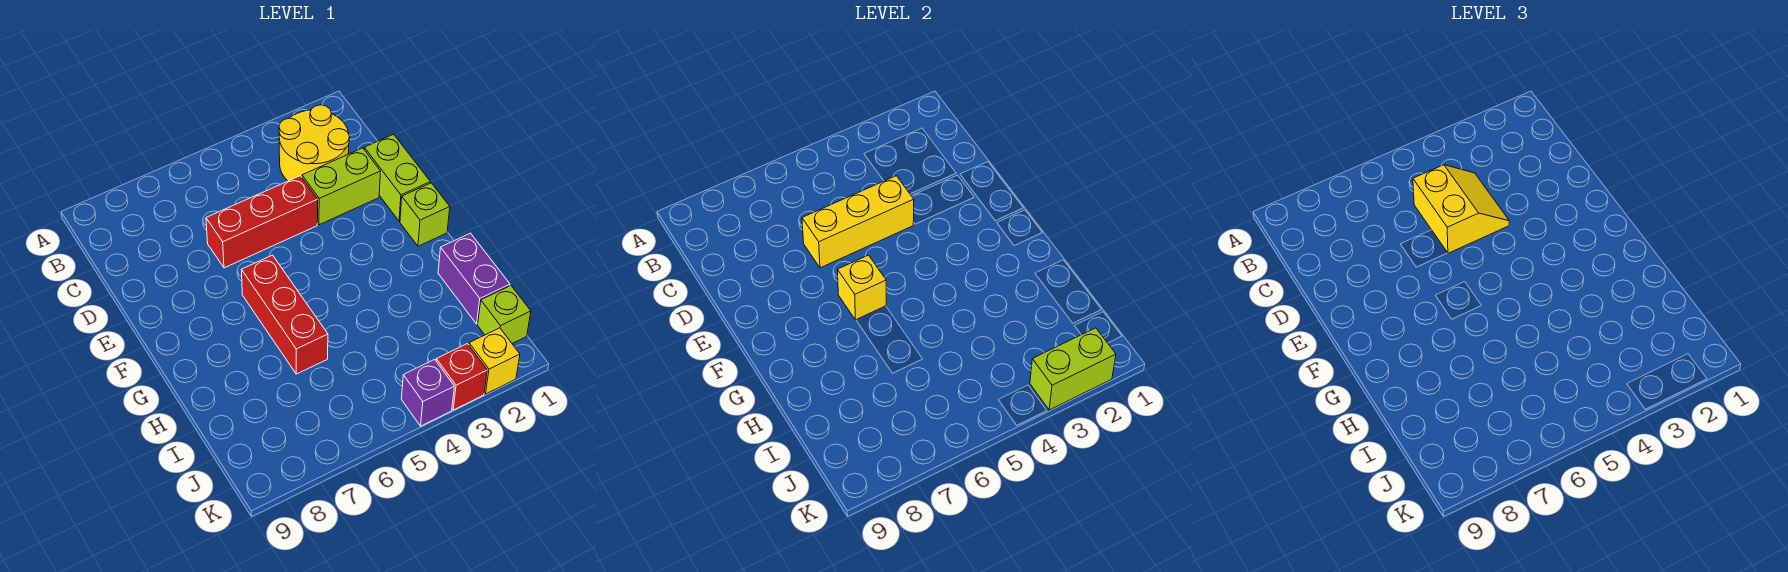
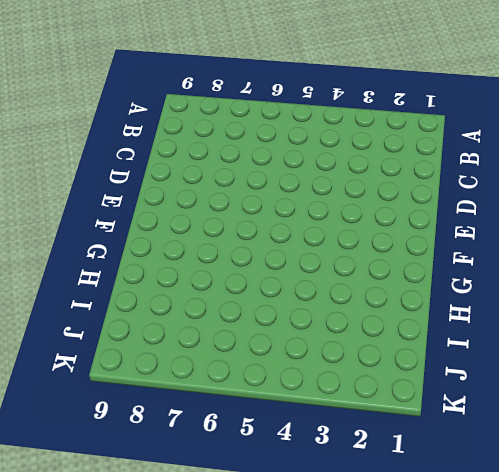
none -> yellow 2x2 round brick [279,105,350,181]
none -> lime 1x2 brick [364,134,430,221]
none -> lime 1x2 brick [302,148,381,225]

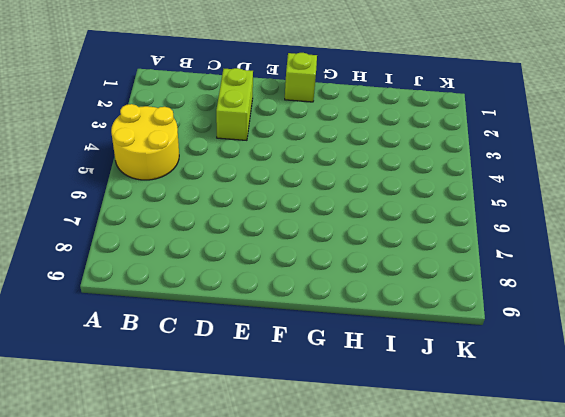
yellow 2x2 round brick [111,104,179,180] -> yellow 2x2 round brick moved to [279,105,350,181]
none -> lime 1x2 brick [364,134,430,221]
none -> red 1x3 brick [206,176,318,268]
none -> red 1x3 brick [242,255,328,374]

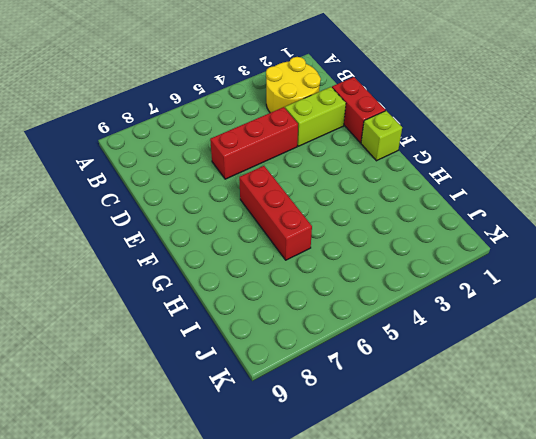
red 1x2 brick [332,77,385,143] -> lime 1x2 brick [364,134,430,221]
none -> purple 1x2 brick [438,233,510,324]
none -> lime 1x1 brick [478,286,531,343]
none -> yellow 1x1 brick [469,328,520,394]

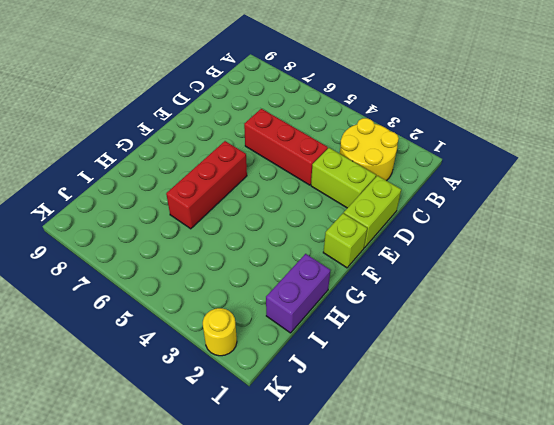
yellow 1x1 round brick [203,308,237,356] -> yellow 1x1 brick [469,328,520,394]
none -> lime 1x1 brick [478,286,531,343]
none -> red 1x1 brick [436,344,487,410]
none -> purple 1x1 brick [401,359,454,426]

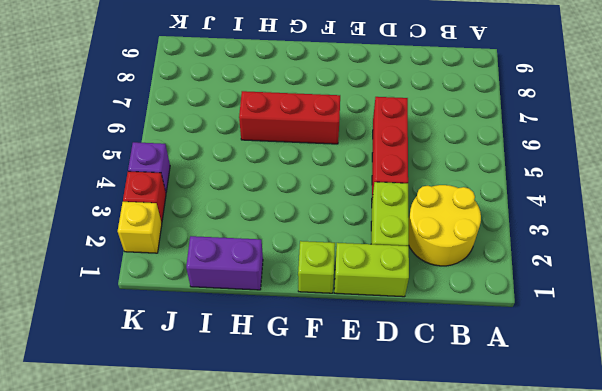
none -> lime 1x1 brick [478,286,531,343]
none -> yellow 1x3 brick [802,176,914,268]
none -> yellow 1x1 brick [838,255,886,320]

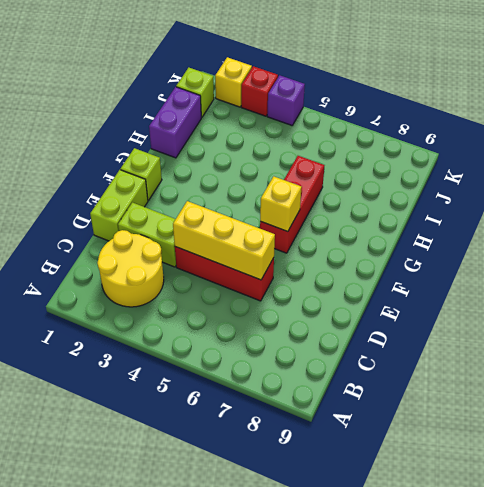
none -> lime 1x2 brick [1030,328,1116,410]
none -> yellow 2x2 slope [1413,165,1509,253]

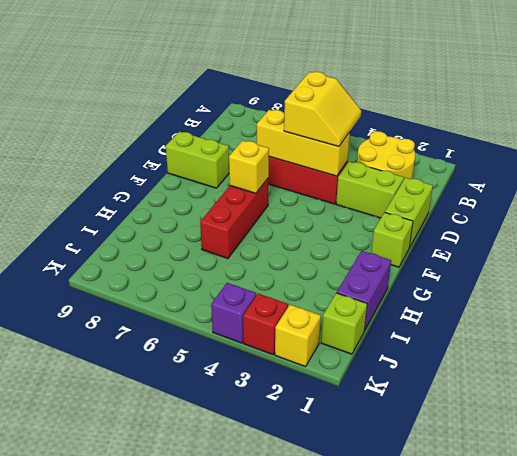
lime 1x2 brick [166,132,229,188] -> lime 1x2 brick moved to [1030,328,1116,410]

